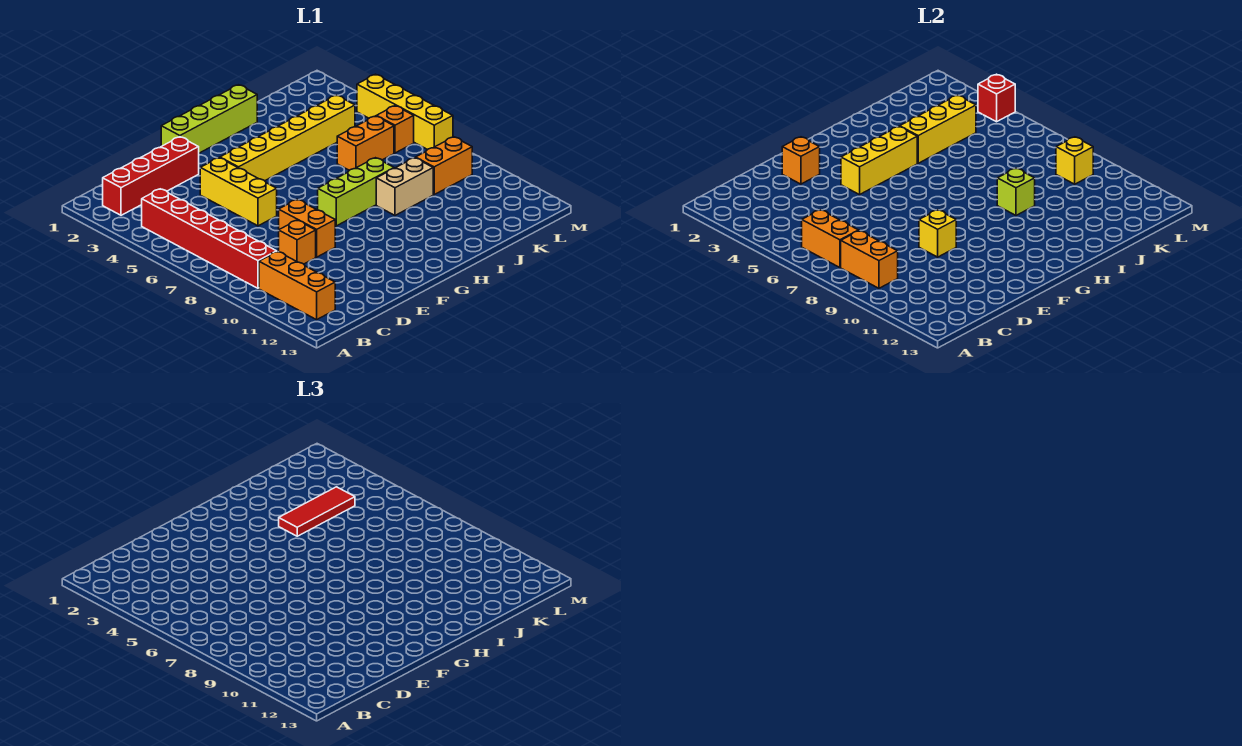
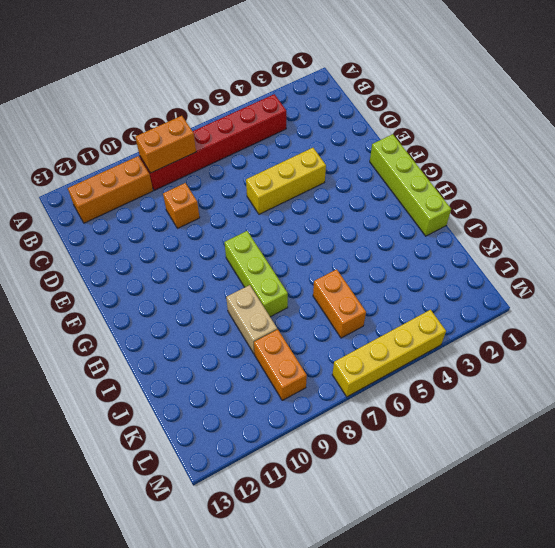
none -> red 1x4 brick [103,137,199,215]
none -> orange 1x2 brick [279,199,335,257]
none -> yellow 1x6 brick [220,95,355,181]

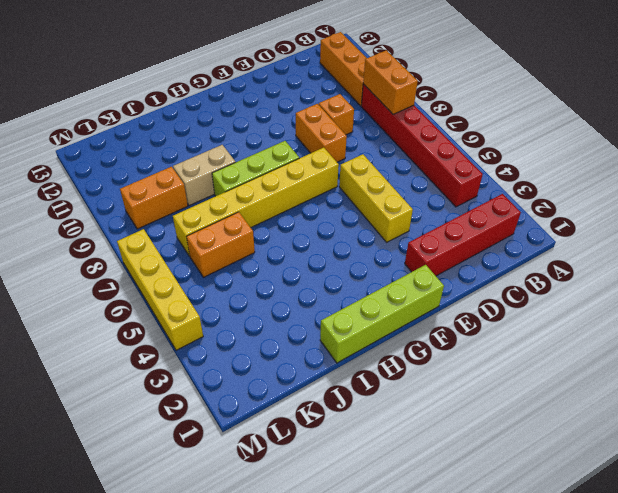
yellow 1x6 brick [173,148,339,256] -> yellow 1x6 brick moved to [220,95,355,181]
none -> orange 1x1 brick [376,106,414,153]
none -> orange 1x2 brick [802,210,859,268]
none -> orange 1x1 brick [782,137,820,184]

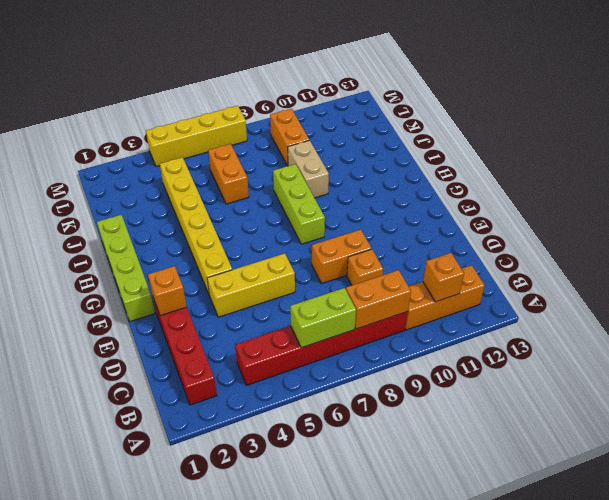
lime 1x2 brick [290,288,356,348] -> orange 1x2 brick [802,210,859,268]
orange 1x1 brick [423,253,464,302] -> orange 1x1 brick moved to [376,106,414,153]
none -> yellow 1x1 brick [919,210,956,257]
none -> yellow 1x3 brick [841,126,917,195]
none -> yellow 1x3 brick [900,95,976,163]

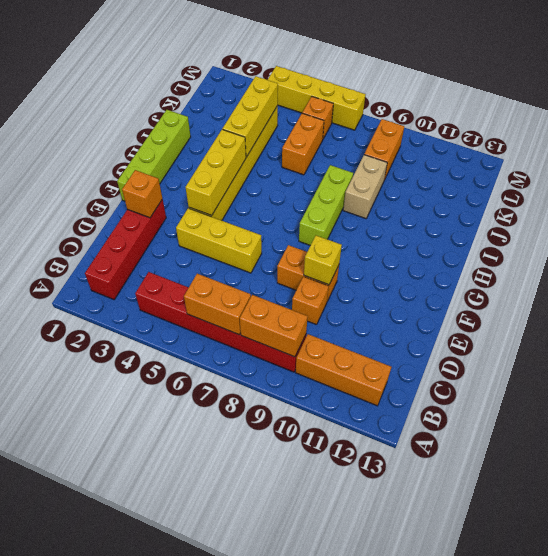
none -> lime 1x1 brick [997,168,1035,215]
none -> yellow 1x1 brick [1056,137,1093,184]
none -> red 1x1 brick [978,74,1015,122]

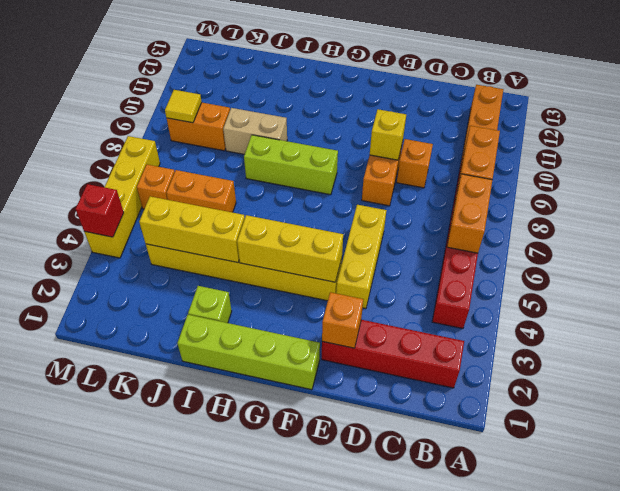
lime 1x1 brick [188,286,232,323] -> lime 1x1 brick moved to [997,168,1035,215]
yellow 1x1 tile [165,90,202,123] -> yellow 1x1 brick [1056,137,1093,184]
none -> red 1x3 tile [279,487,355,536]

